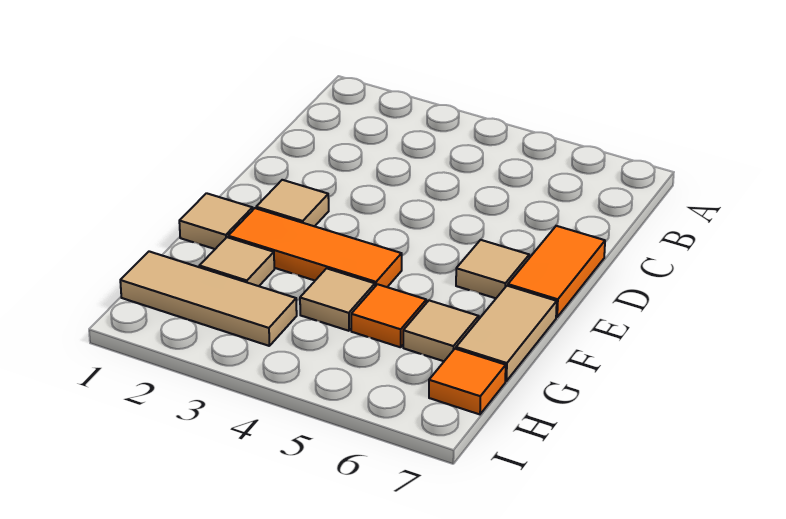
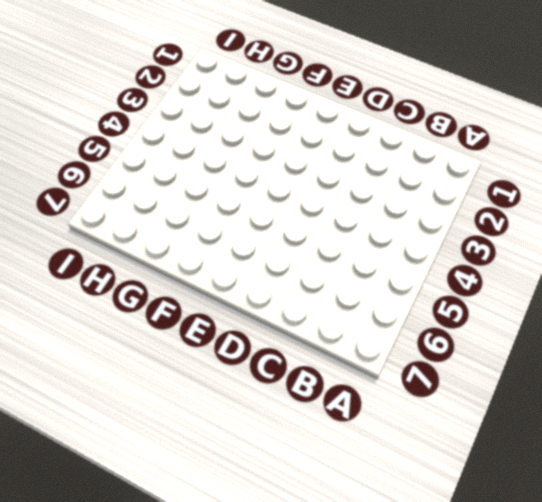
none -> orange 1x2 tile [508,226,605,317]
none -> tan 1x1 tile [256,180,329,226]
none -> tan 1x1 tile [456,240,529,298]

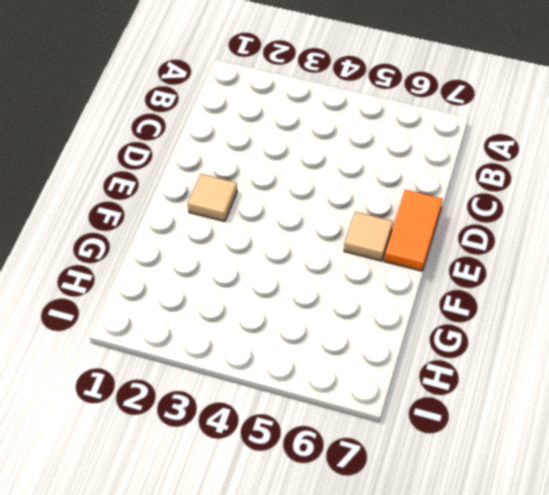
none -> tan 1x1 tile [179,193,253,249]
none -> orange 1x3 tile [228,208,402,287]
none -> tan 1x2 tile [456,286,557,381]

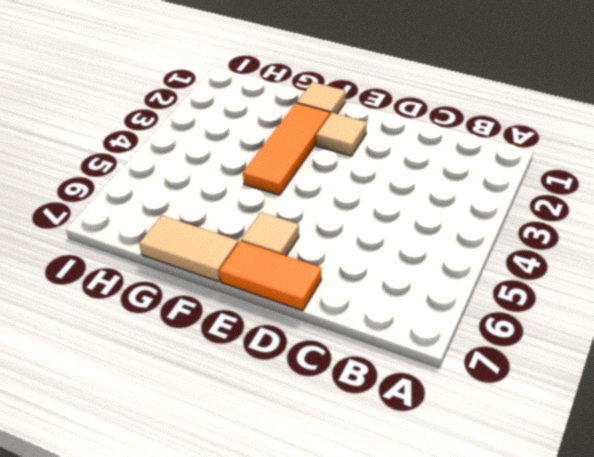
none -> tan 1x1 tile [200,237,274,286]
none -> tan 1x1 tile [300,268,375,331]
none -> orange 1x1 tile [351,284,426,347]

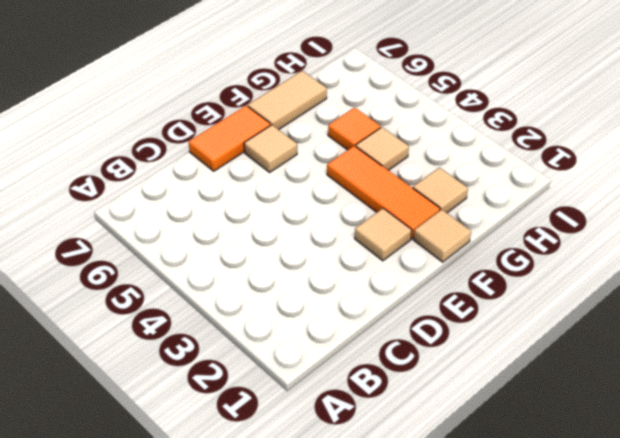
none -> tan 1x1 tile [403,300,479,361]
none -> tan 1x3 tile [120,251,297,346]
none -> orange 1x1 tile [429,349,506,414]

